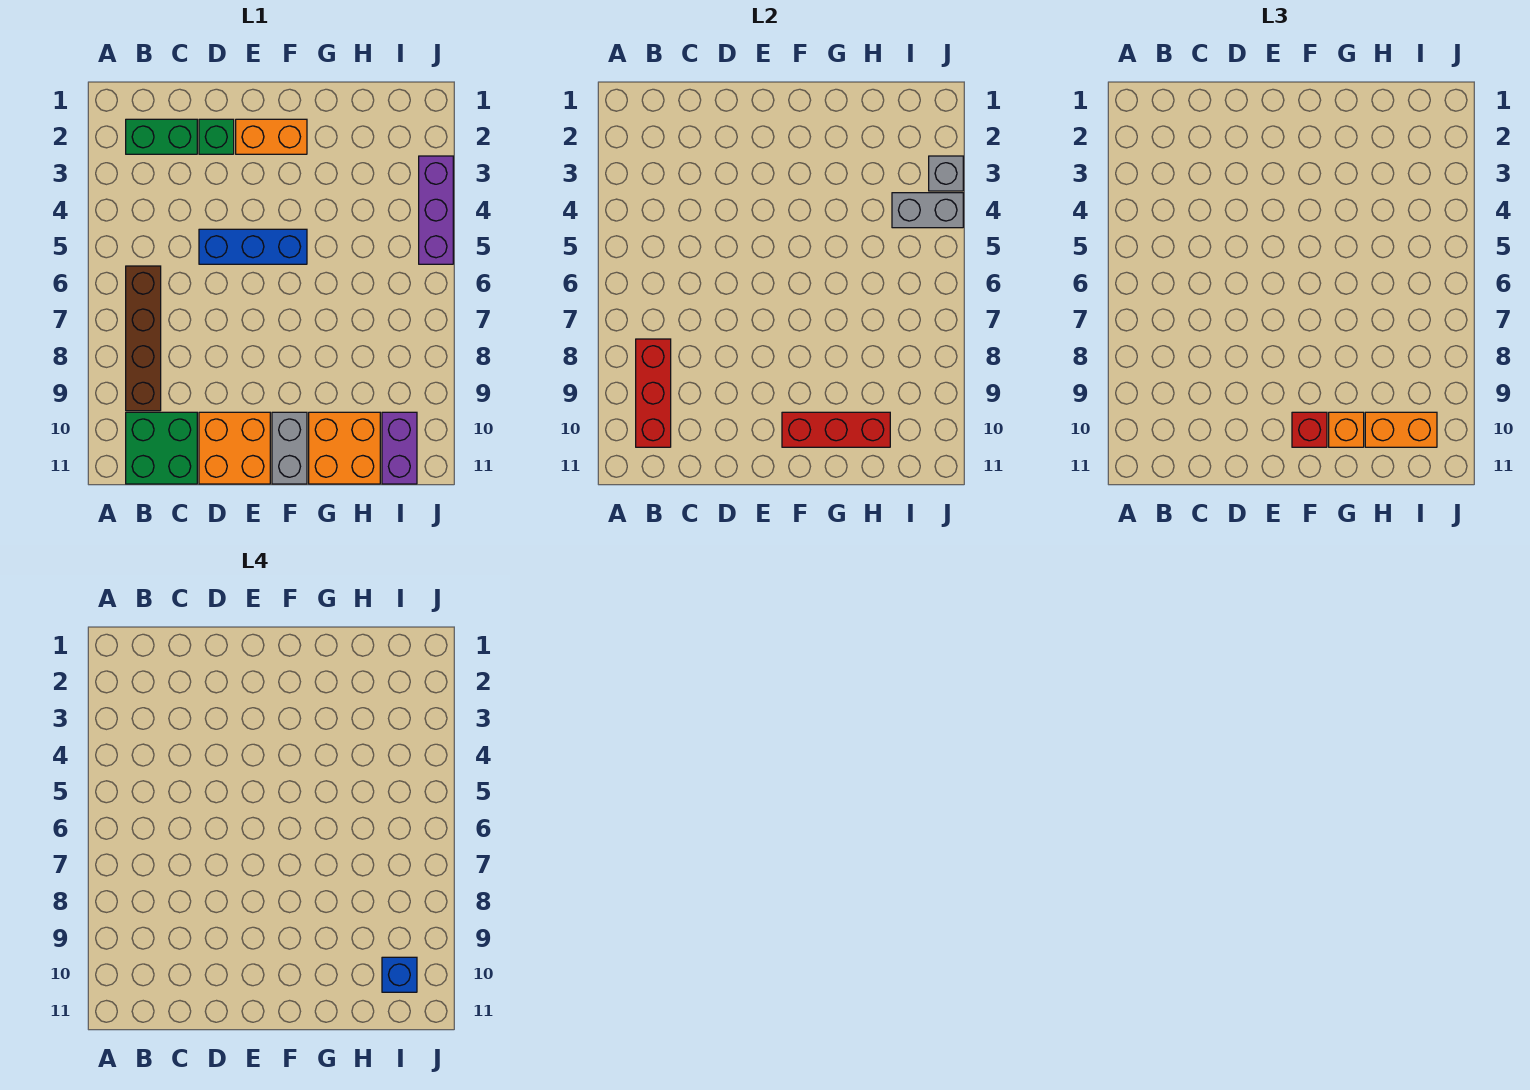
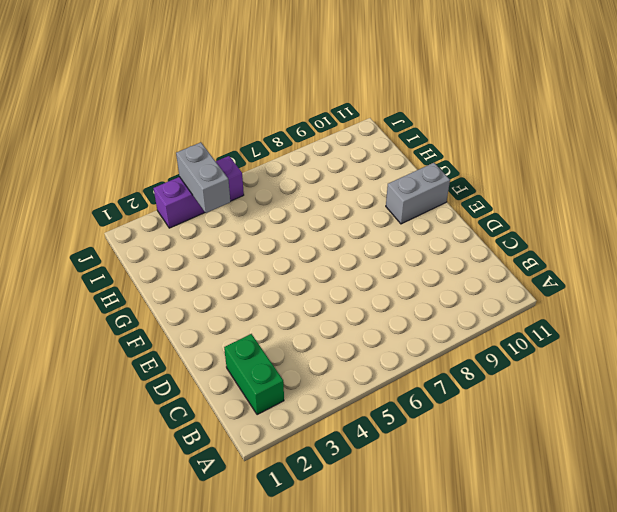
none -> brown 1x4 brick [126,266,161,411]
none -> green 2x2 brick [126,412,197,484]
none -> green 1x1 brick [199,119,234,154]

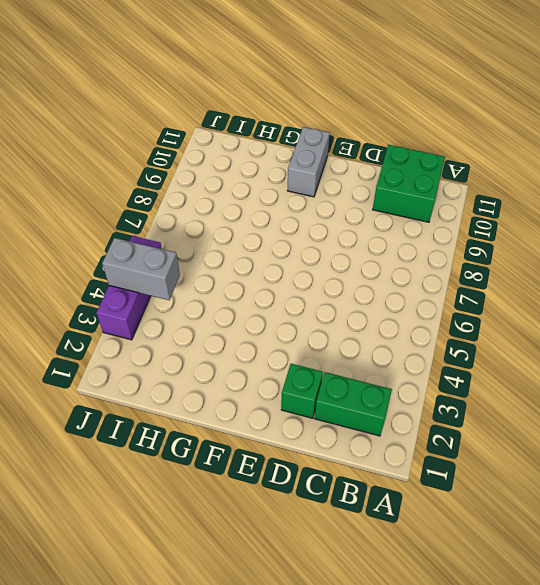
none -> brown 1x4 brick [126,266,161,411]
none -> blue 1x3 brick [199,229,307,264]
none -> orange 2x2 brick [199,412,270,484]

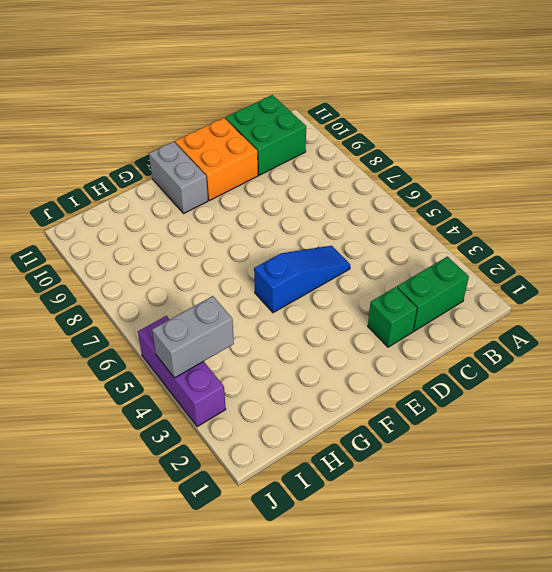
blue 1x3 slope [254,246,350,313] -> blue 1x3 brick [199,229,307,264]
none -> brown 1x4 brick [126,266,161,411]
none -> orange 1x2 brick [236,119,307,154]
none -> orange 2x2 brick [309,412,380,484]

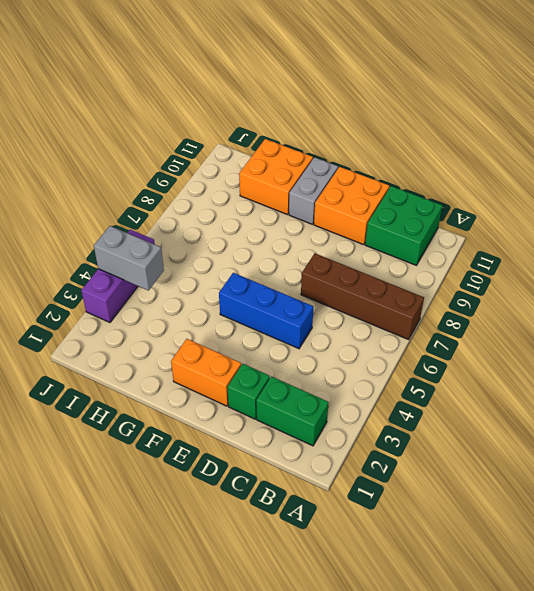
brown 1x4 brick [301,253,424,340] -> brown 1x4 brick turned to [126,266,161,411]
none -> purple 1x2 brick [382,412,417,484]
none -> red 1x3 brick [636,339,671,447]
none -> red 1x3 brick [782,412,890,447]

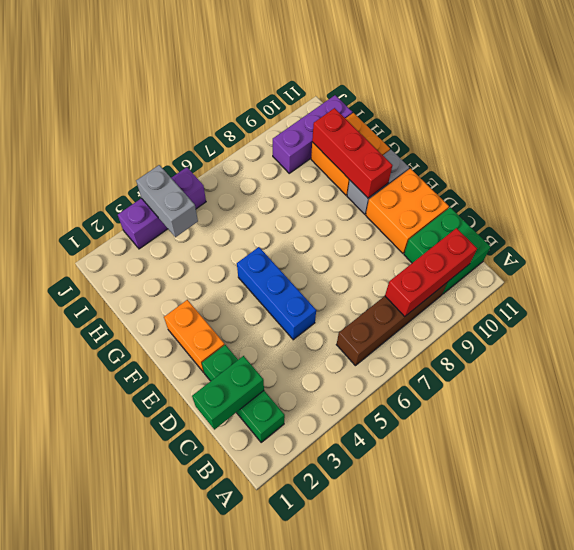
green 1x2 brick [192,356,264,430] -> none
purple 1x3 brick [273,95,352,173] -> purple 1x2 brick [382,412,417,484]
none -> grey 1x1 brick [929,156,963,191]
none -> red 1x1 brick [1292,412,1327,447]
none -> orange 1x1 brick [1329,412,1364,447]

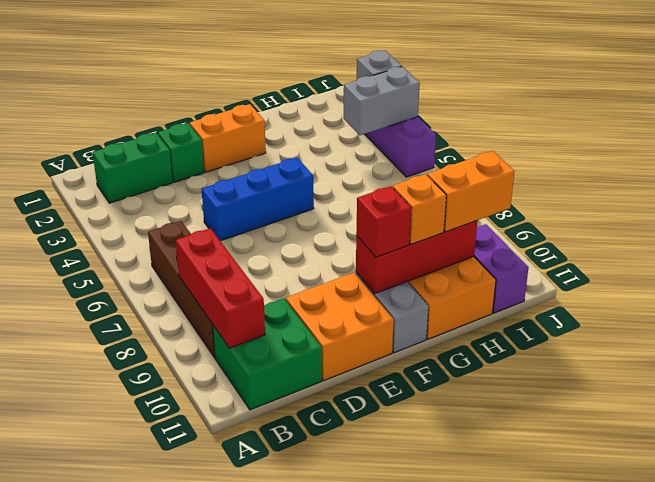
none -> blue 1x1 brick [382,957,417,992]

